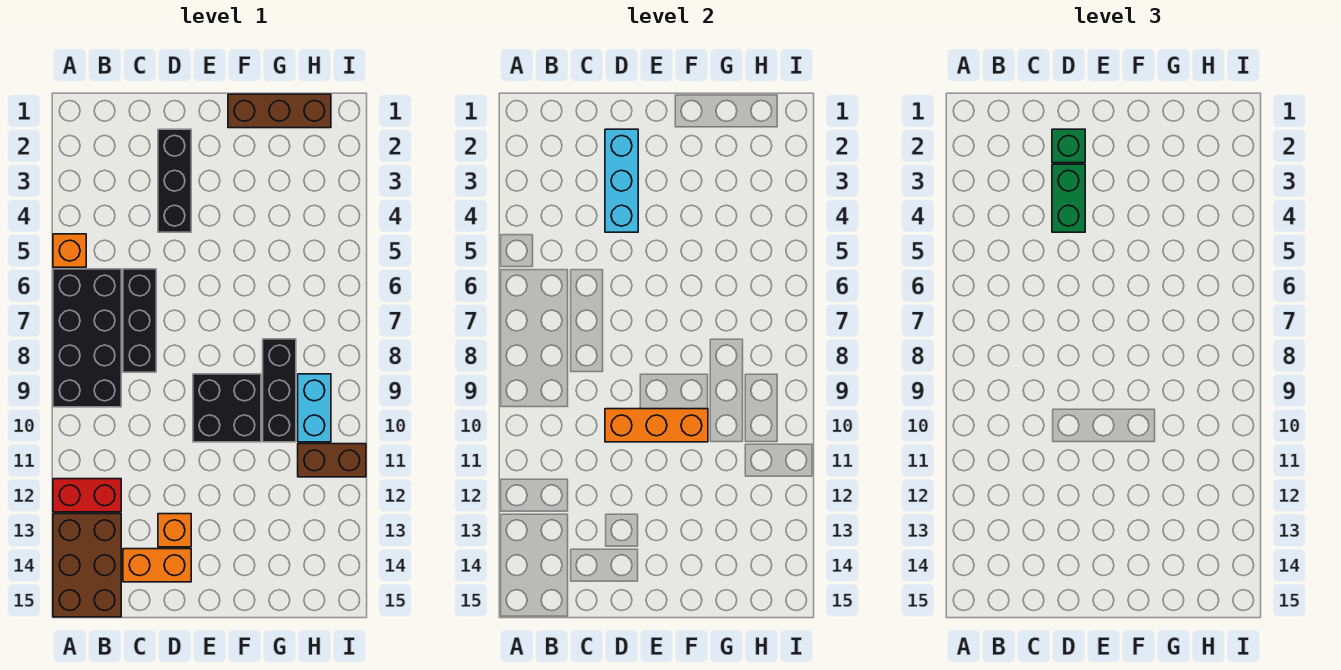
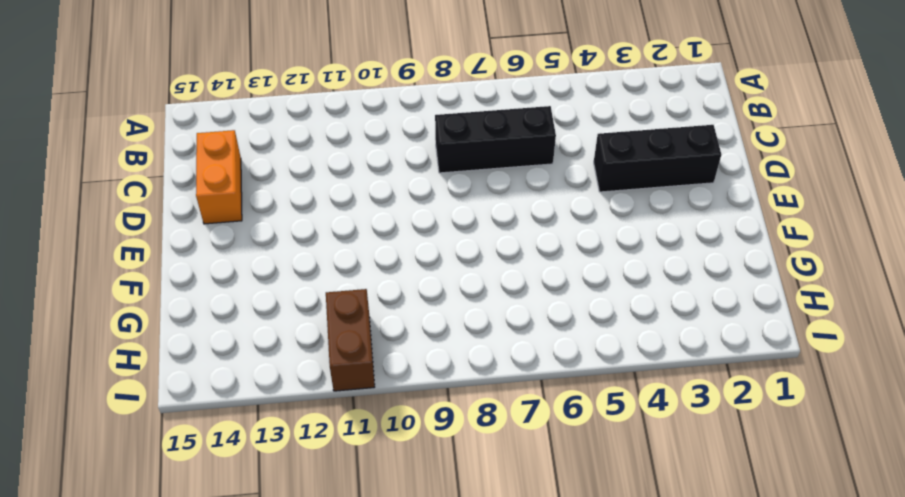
none -> orange 1x1 brick [53,234,86,267]
none -> black 2x4 brick [53,269,121,407]
none -> red 1x2 brick [53,479,121,512]

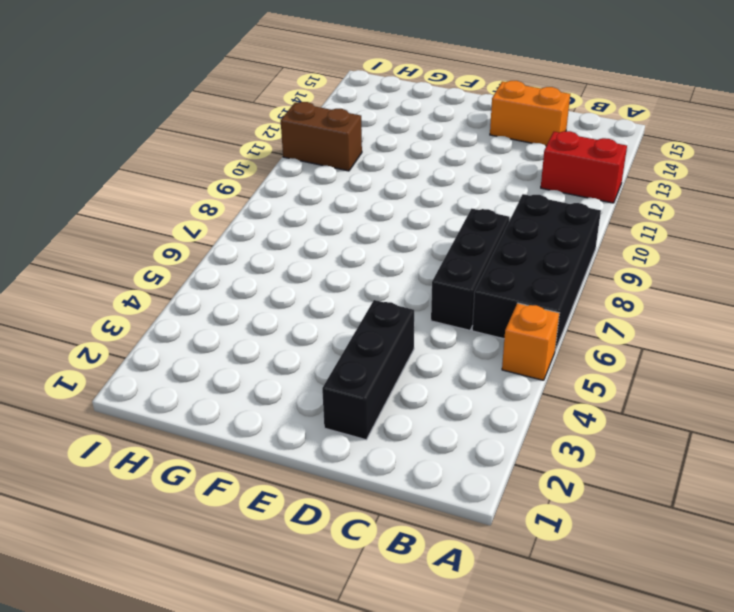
none -> brown 2x3 brick [53,514,121,617]
none -> orange 1x1 brick [158,514,191,547]
none -> black 2x2 brick [193,374,261,442]

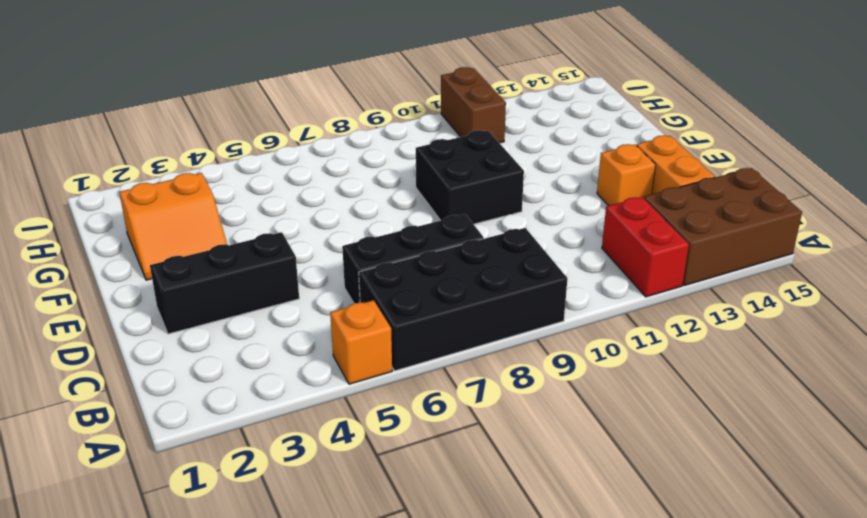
orange 2x2 slope [119,173,227,280] -> none
none -> brown 1x3 brick [228,94,331,128]
none -> black 1x3 brick [263,339,296,442]
none -> cyan 1x2 brick [298,374,331,442]

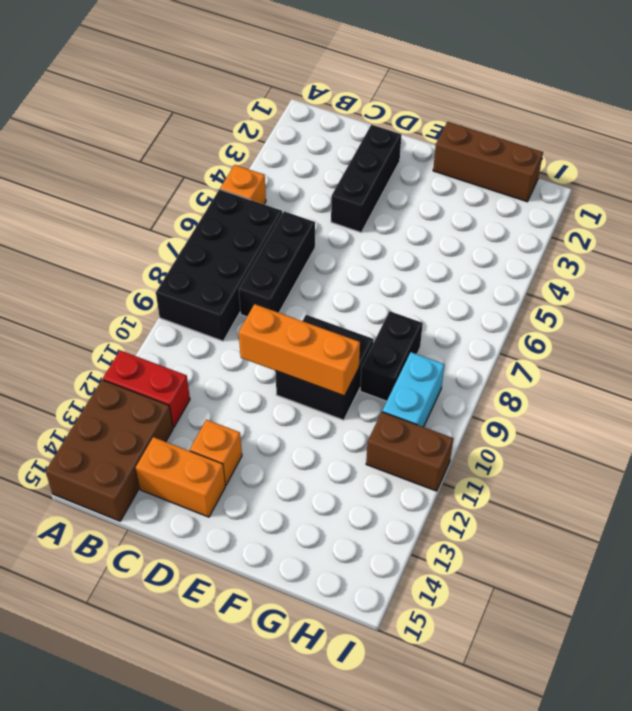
black 1x2 brick [360,311,423,401] -> black 1x3 brick [263,339,296,442]
none -> cyan 1x3 brick [605,129,638,232]
none -> green 1x1 brick [1052,129,1085,163]
none -> green 1x2 brick [1052,164,1085,232]

